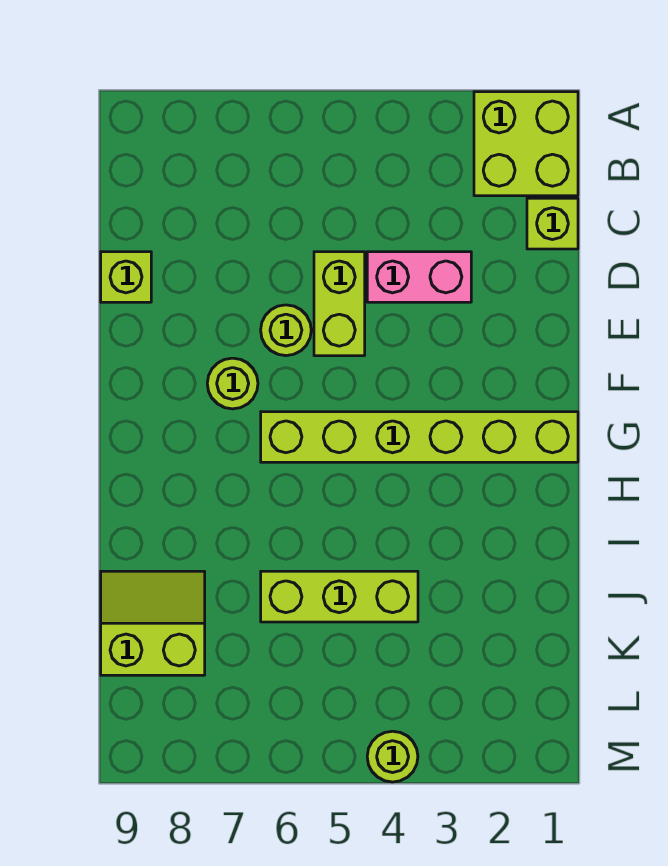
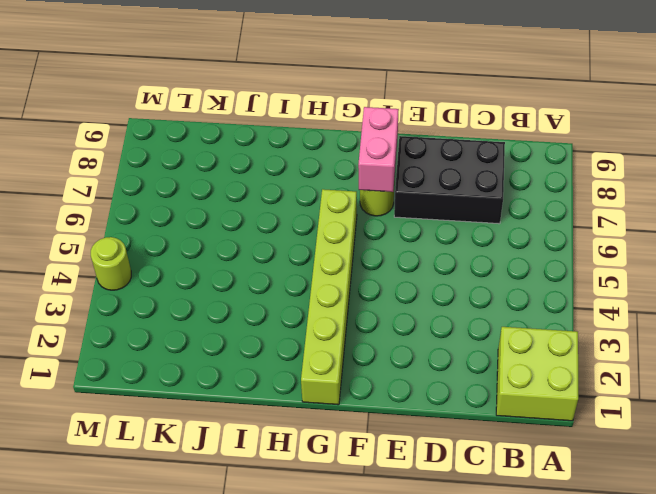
black 2x3 brick [394,136,505,224] -> none
pink 1x2 brick [358,107,399,192] -> pink 1x2 brick moved to [367,252,471,302]
none -> lime 1x1 brick [527,198,578,249]
none -> lime 1x2 brick [314,252,365,356]

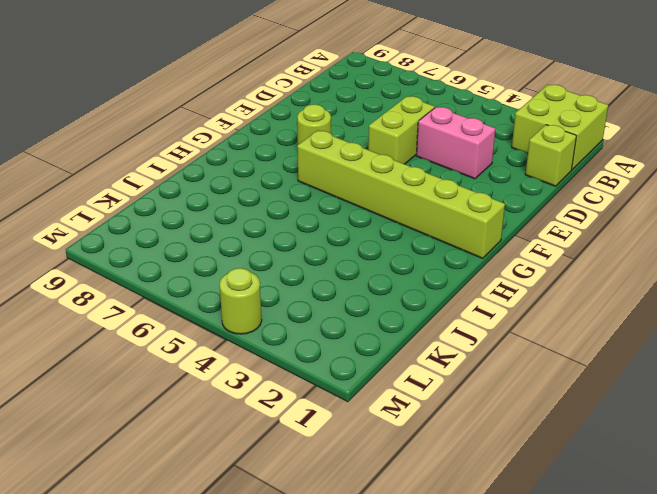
none -> lime 1x1 brick [101,252,151,302]
none -> lime 1x1 round brick [261,305,311,356]

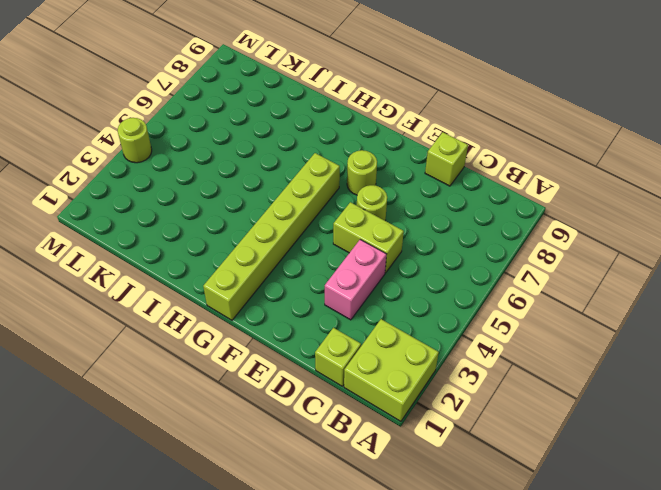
none -> lime 1x3 brick [261,571,418,622]
none -> lime 2x2 slope [101,571,205,675]

